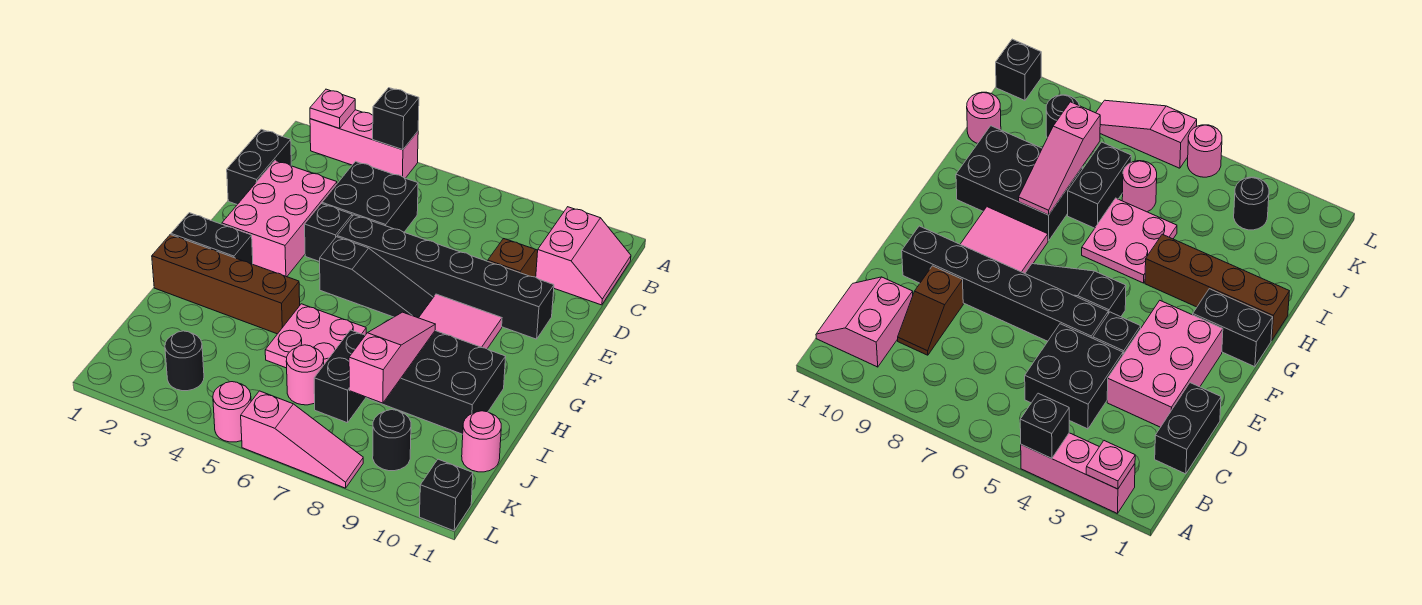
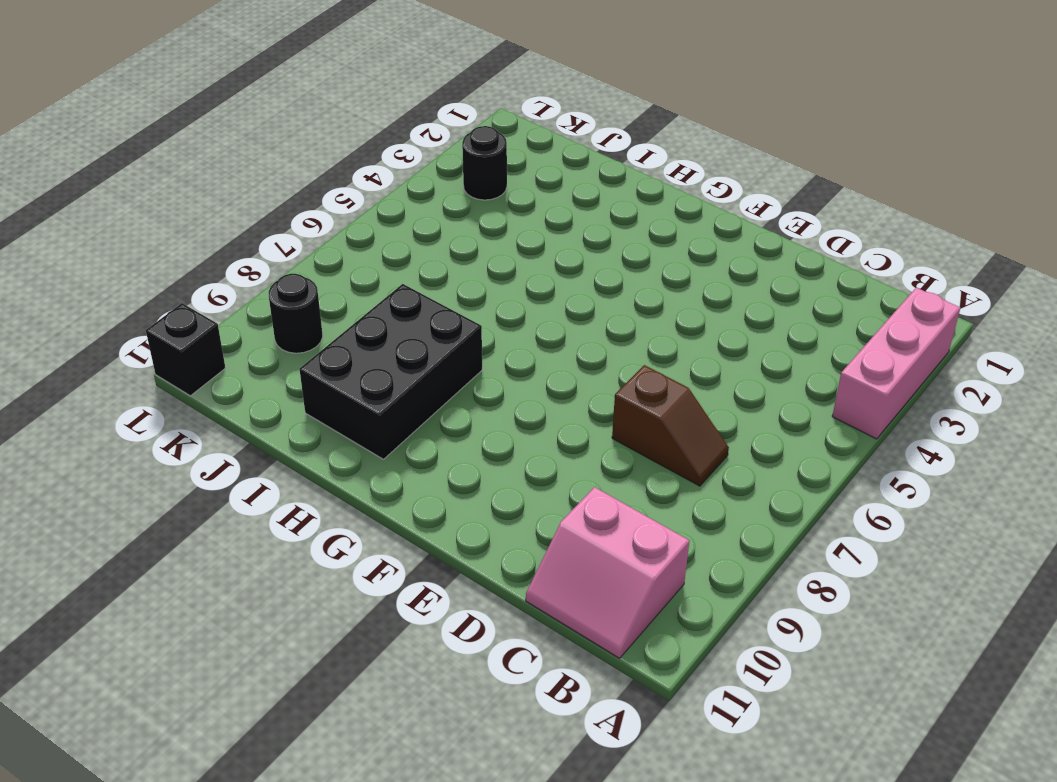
brown 1x2 slope [612,365,729,486] -> brown 1x2 slope moved to [488,239,538,277]
none -> black 1x2 brick [227,129,291,205]
none -> black 2x2 brick [322,161,418,232]
none -> pink 2x3 brick [222,160,337,277]

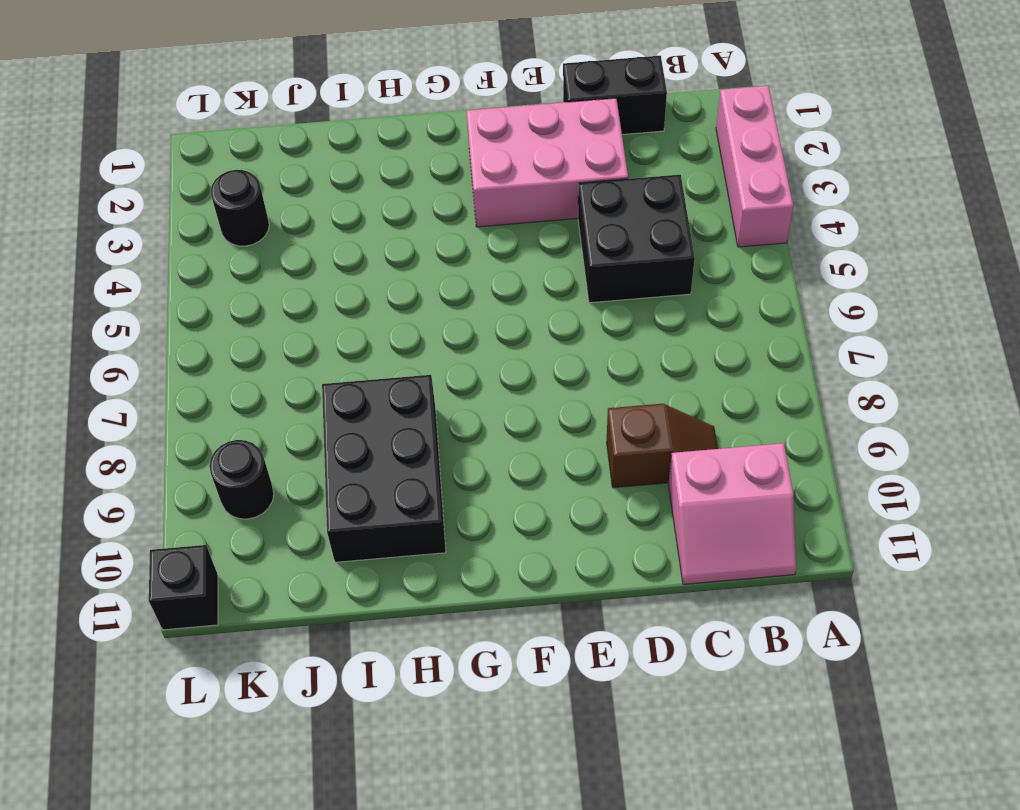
none -> black 1x1 brick [305,204,352,262]
none -> black 1x6 brick [337,215,554,339]
none -> black 1x3 slope [320,237,433,318]

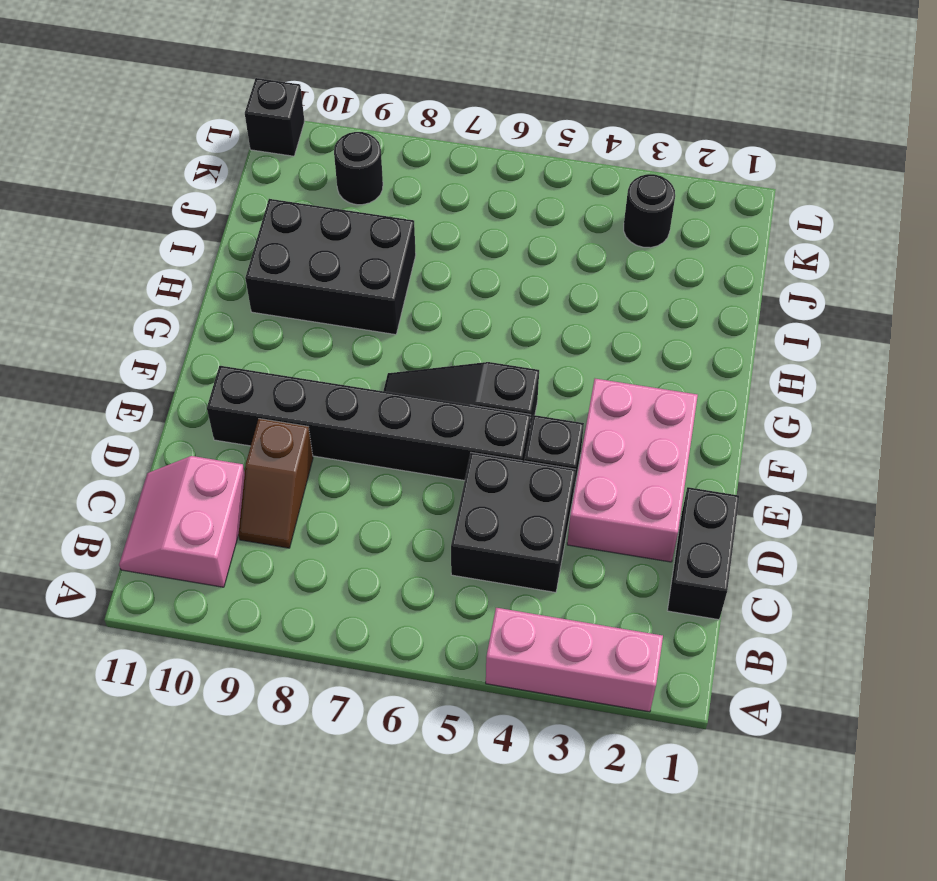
none -> pink 2x2 tile [419,294,502,349]
none -> black 1x2 brick [171,213,253,264]
none -> brown 1x4 brick [152,235,300,334]

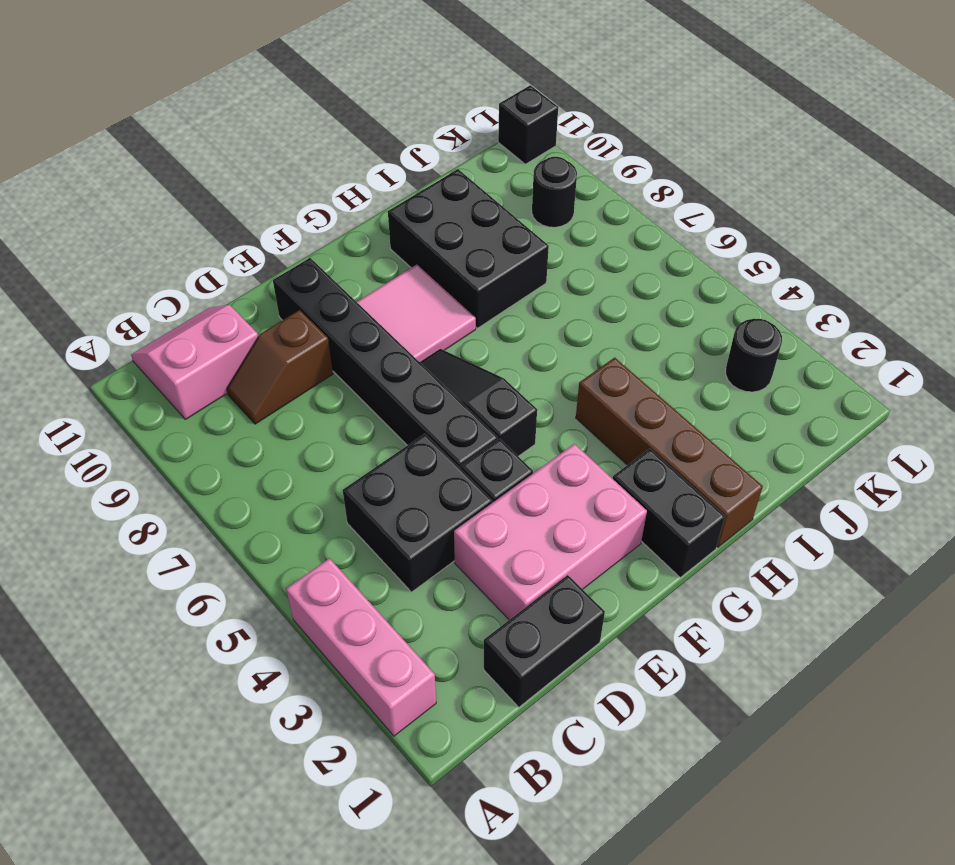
none -> pink 2x2 plate [265,304,366,368]
none -> black 1x2 brick [314,330,366,423]
none -> pink 1x1 round brick [286,345,324,405]

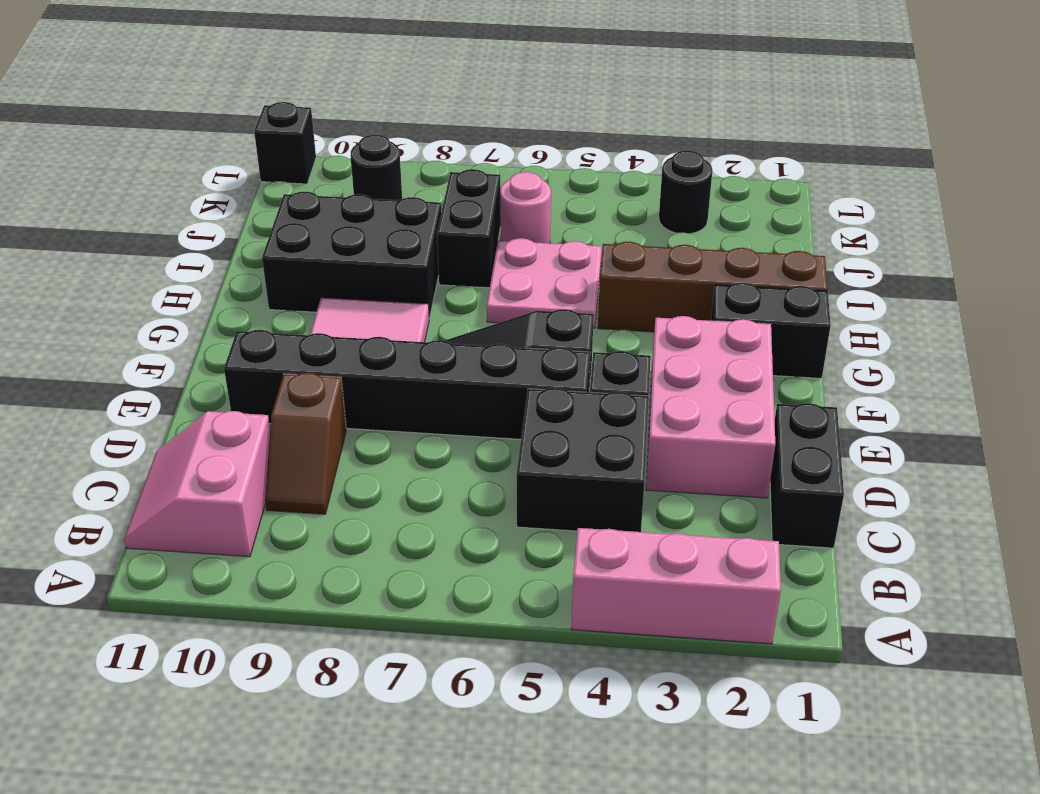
none -> pink 1x1 round brick [462,411,501,472]
none -> pink 1x1 round brick [213,382,251,442]
none -> pink 1x3 slope [241,391,363,488]

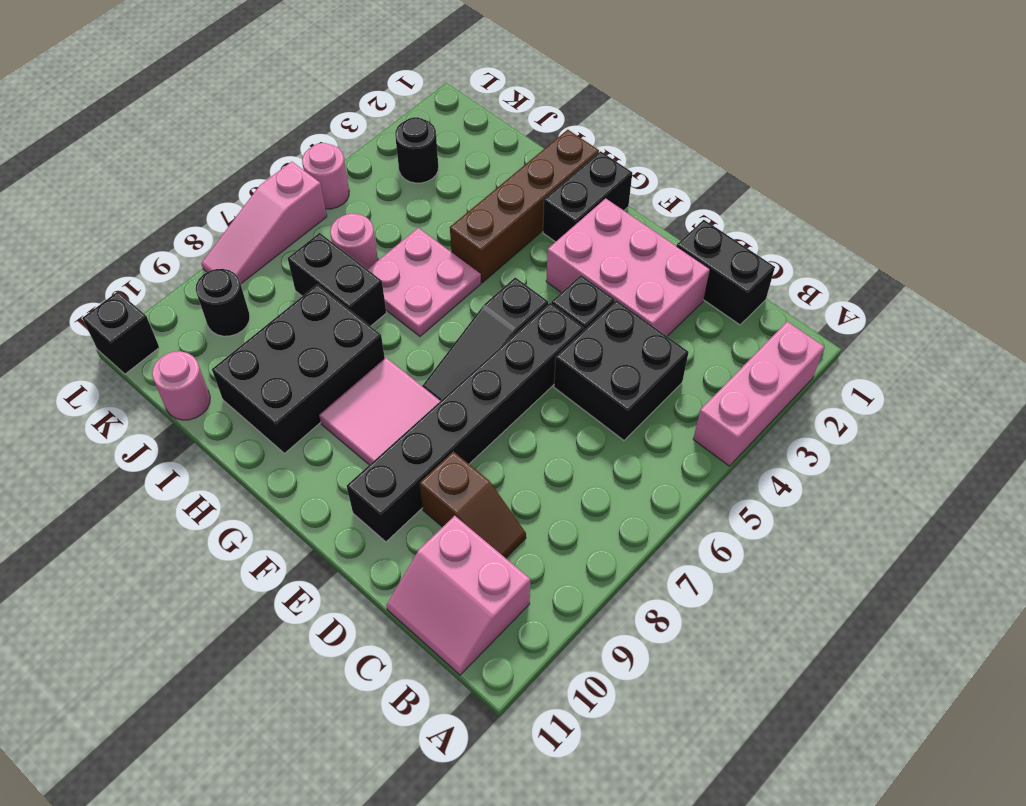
none -> pink 1x1 plate [310,89,355,128]
none -> black 1x1 brick [373,88,419,150]
none -> pink 1x3 slope [349,312,435,403]

